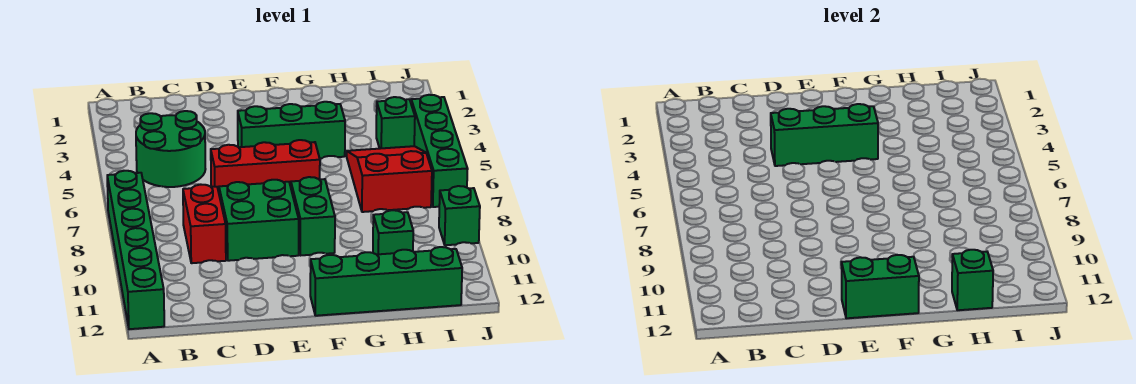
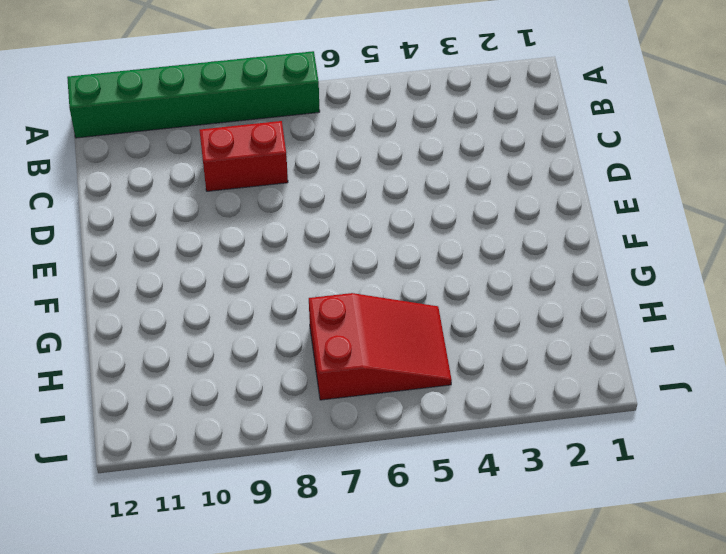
none -> green 2x2 round brick [136,111,205,187]
none -> red 1x3 brick [211,140,320,192]
none -> green 2x2 brick [219,180,299,261]

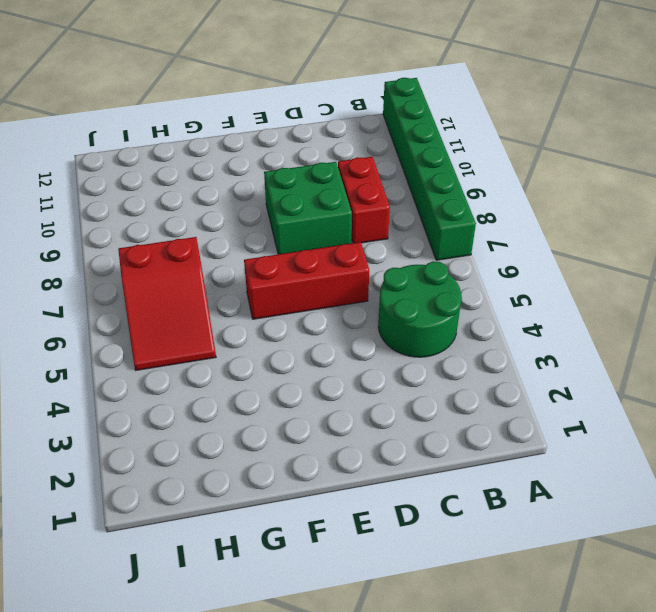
none -> green 1x3 brick [238,102,345,158]
none -> green 1x2 brick [291,177,335,255]
none -> green 1x4 brick [310,247,462,316]

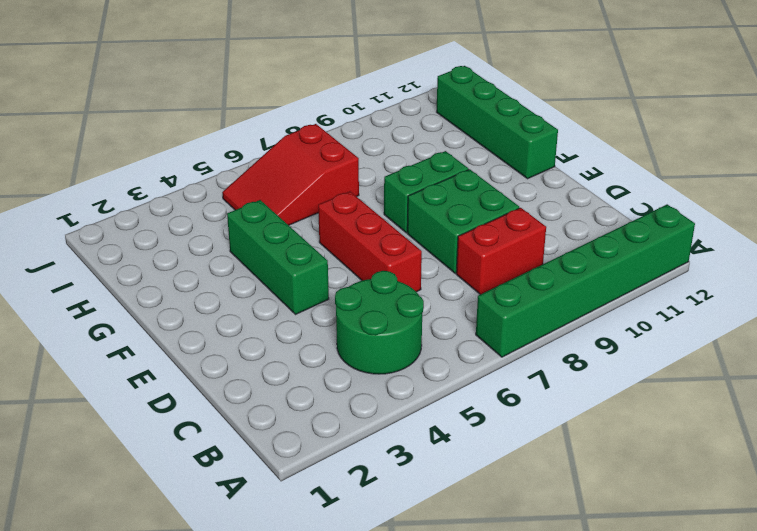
none -> green 1x1 brick [373,210,413,254]
none -> green 1x1 brick [376,97,415,149]
none -> green 1x4 brick [411,95,468,207]

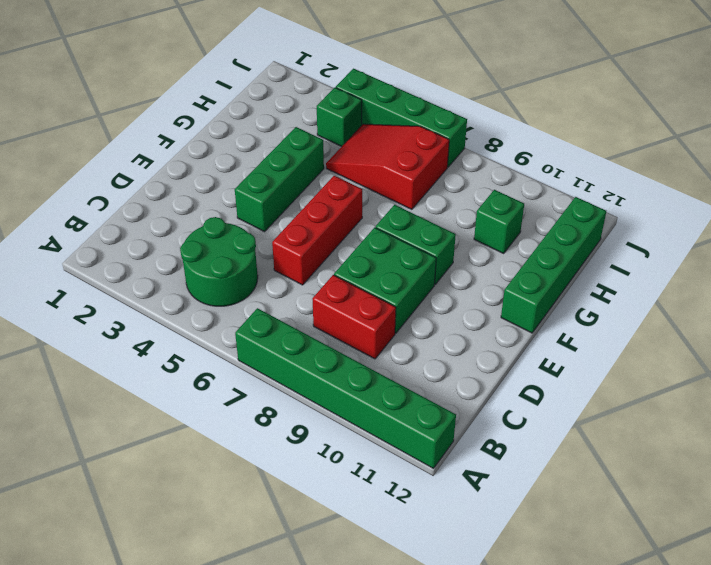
none -> green 1x1 brick [439,186,480,245]
none -> green 1x3 brick [771,104,878,166]
none -> green 1x2 brick [841,255,919,318]

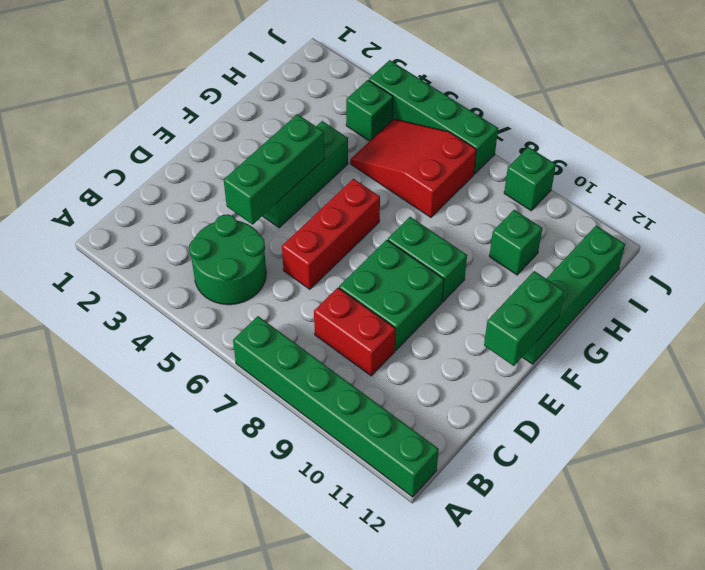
none -> green 1x1 brick [952,250,993,310]

